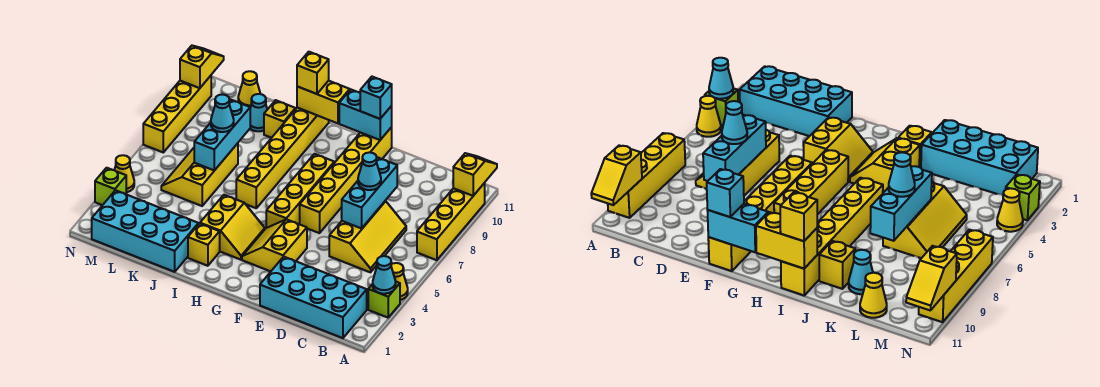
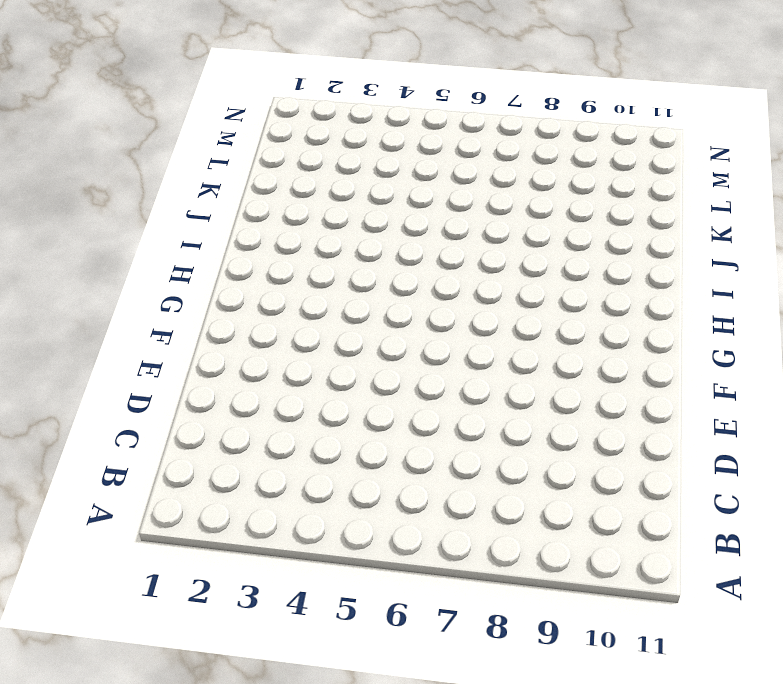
none -> lime 1x1 brick [368,282,400,318]
none -> yellow 1x1 cone [391,263,408,300]
none -> yellow 1x4 brick [417,183,485,260]
none -> cyan 2x4 brick [260,257,367,338]

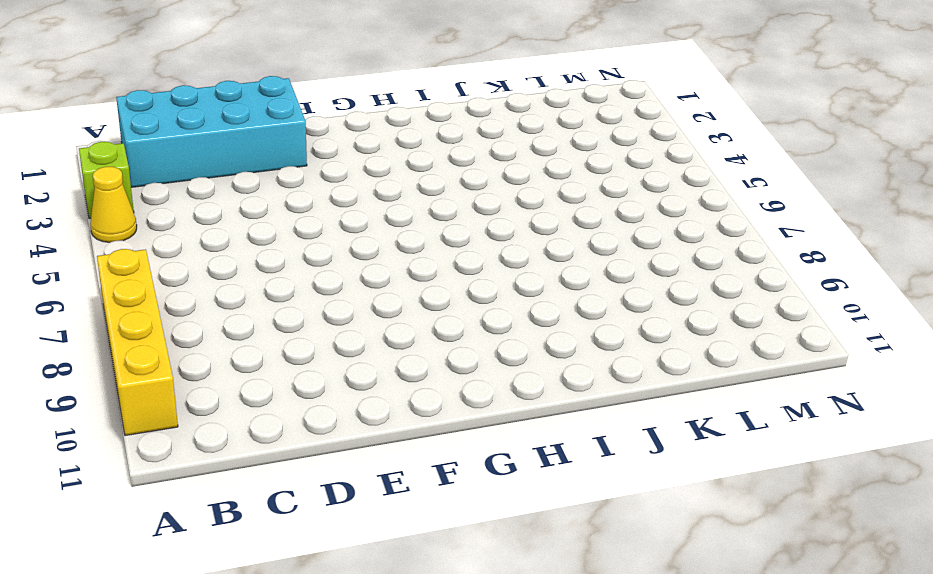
none -> yellow 2x3 slope [329,201,406,272]
none -> yellow 2x2 slope [242,219,307,271]
none -> yellow 1x6 brick [300,127,392,233]
none -> yellow 1x4 brick [266,154,334,228]

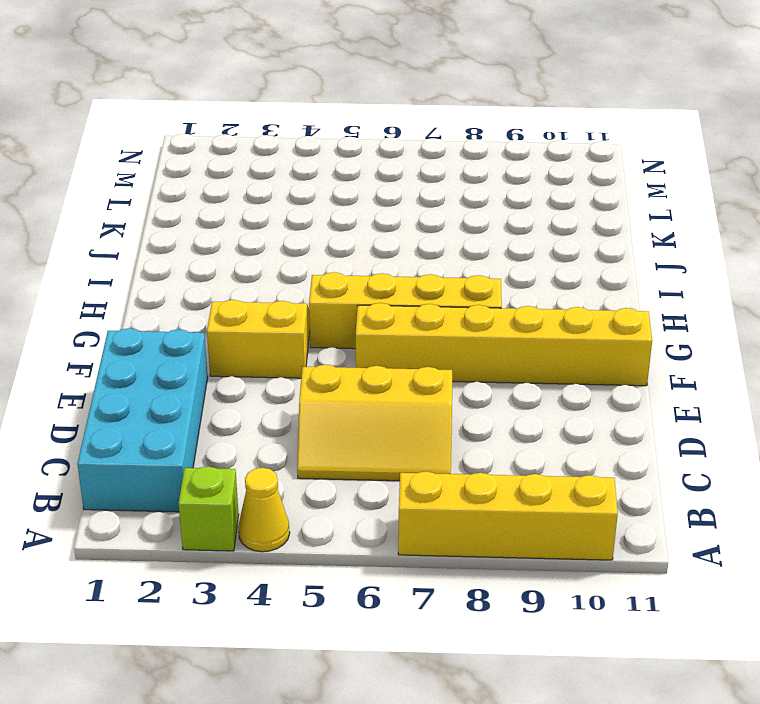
none -> yellow 2x2 slope [200,195,265,260]
none -> yellow 1x1 brick [188,223,220,266]
none -> yellow 1x6 brick [236,108,329,208]
none -> cyan 2x4 brick [92,190,198,272]

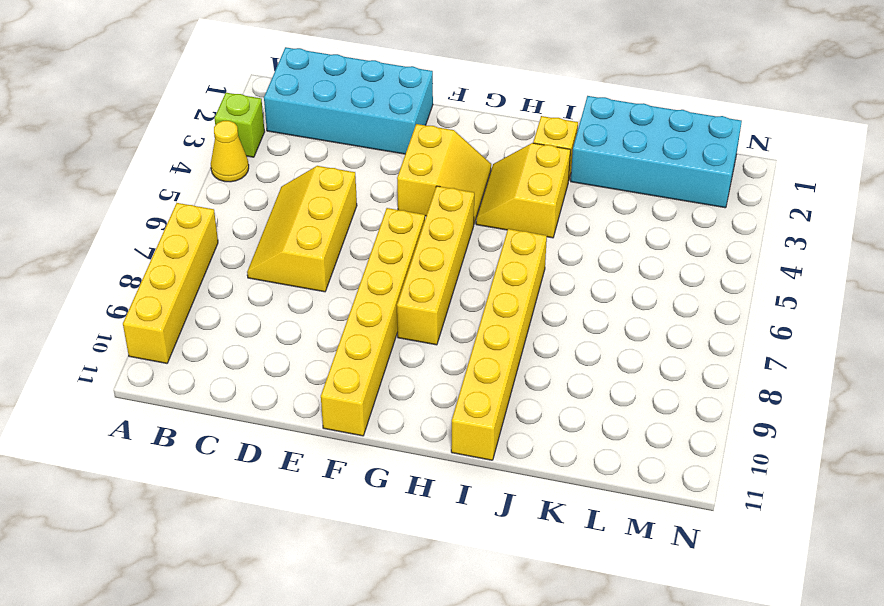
none -> yellow 1x1 brick [264,100,296,138]
none -> yellow 2x3 slope [161,143,238,206]
none -> cyan 1x1 cone [250,94,267,131]
none -> yellow 1x1 cone [238,71,260,107]

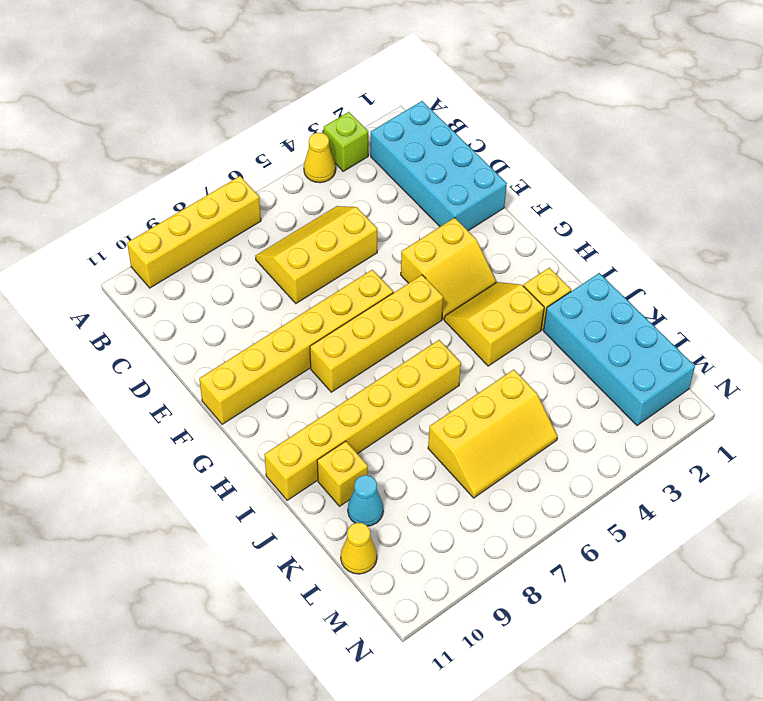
none -> lime 1x1 brick [95,168,126,205]
none -> yellow 1x1 cone [115,155,134,192]
none -> yellow 1x4 brick [143,76,211,152]
none -> cyan 1x1 cone [373,256,396,294]

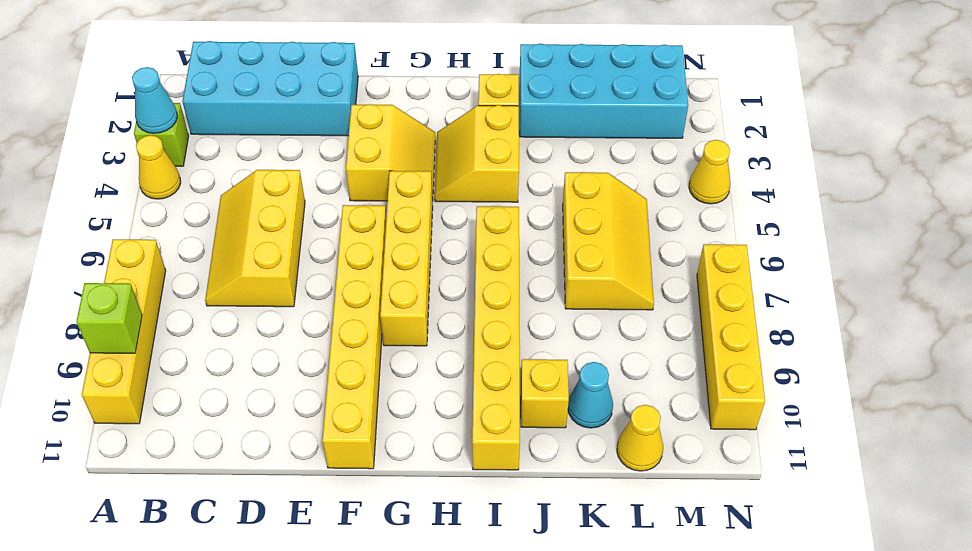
lime 1x1 brick [76,283,142,353] -> lime 1x1 brick moved to [95,168,126,205]
none -> yellow 1x2 slope [453,153,497,196]
none -> cyan 1x3 brick [341,157,397,228]
none -> cyan 1x2 brick [339,90,392,140]
none -> yellow 1x2 brick [297,81,350,123]

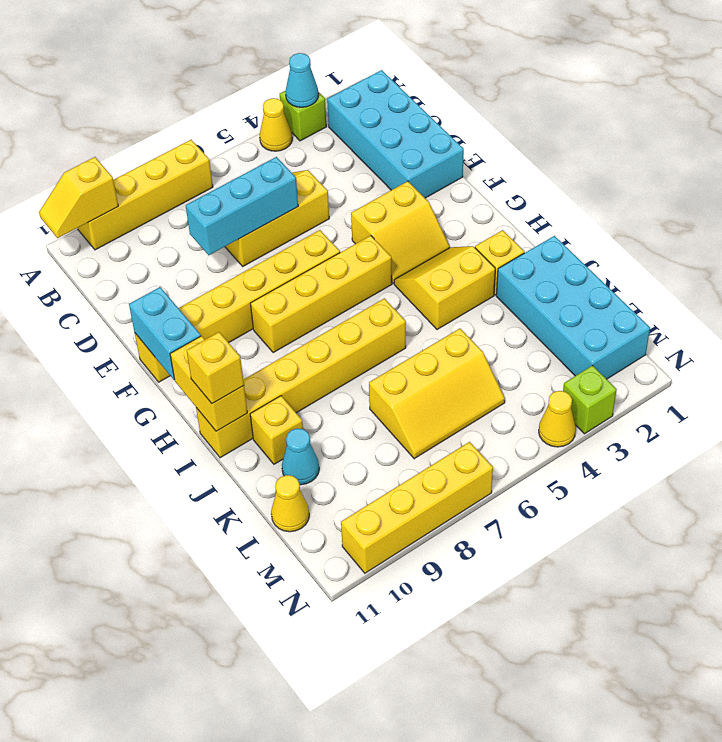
none -> cyan 1x3 brick [194,99,250,170]
none -> yellow 1x2 slope [180,46,224,88]
none -> cyan 1x1 cone [358,152,381,190]
none -> cyan 1x1 brick [360,77,392,119]

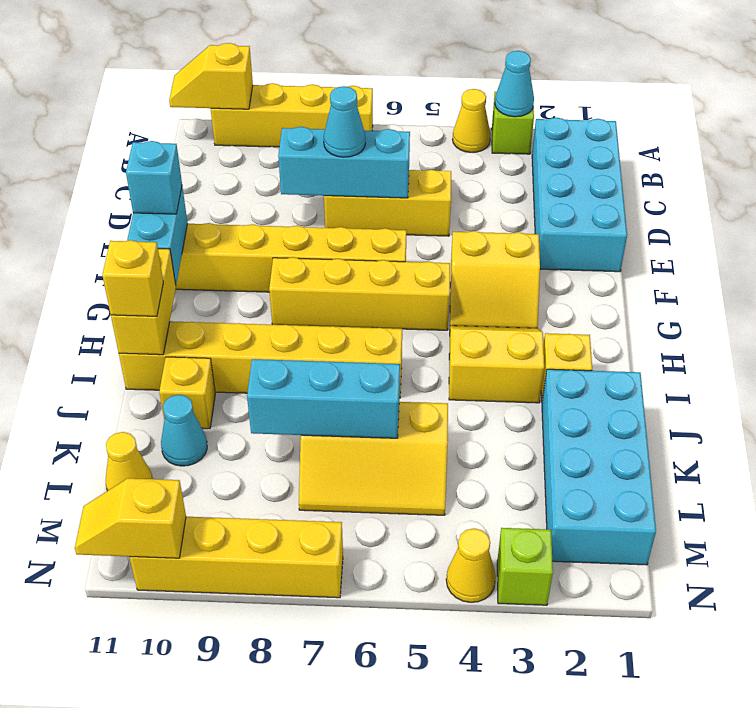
none -> cyan 1x1 cone [211,94,234,132]

